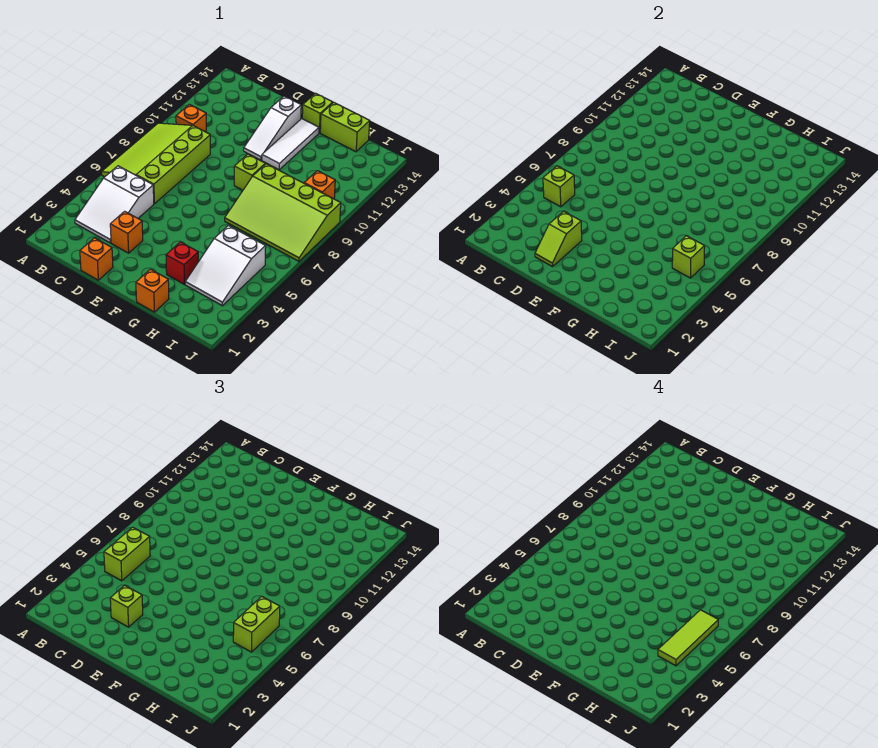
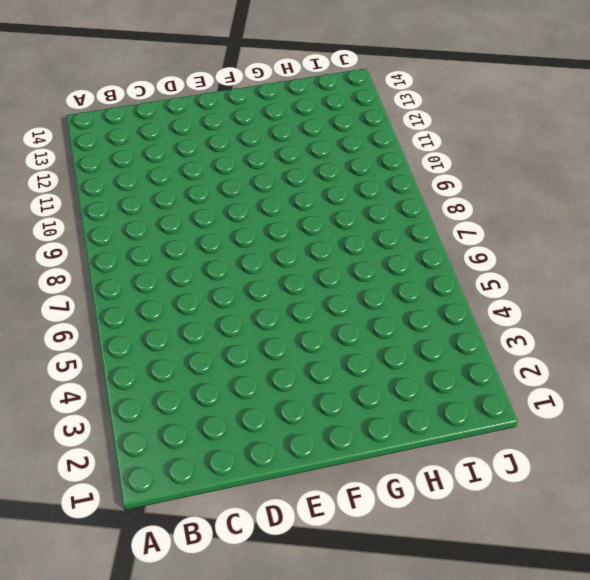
none -> lime 3x4 slope [102,123,210,204]
none -> white 2x3 slope [75,166,154,243]
none -> orange 1x1 brick [176,104,206,132]

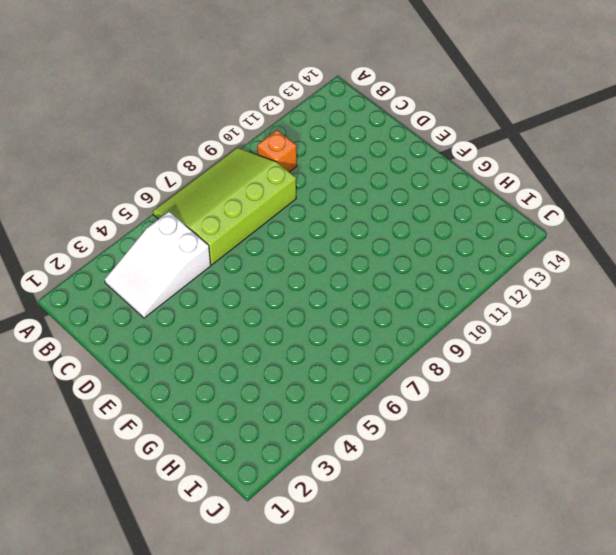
none -> orange 1x1 brick [80,238,113,280]
none -> orange 1x1 brick [110,211,143,253]
none -> white 1x3 slope [244,96,301,160]

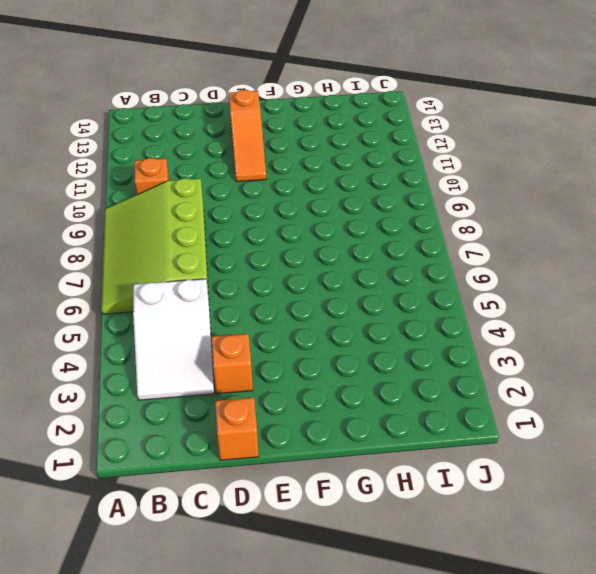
orange 1x3 slope [229,90,266,182] -> white 1x3 slope [244,96,301,160]
none -> lime 1x1 brick [234,154,265,190]
none -> white 1x3 tile [262,119,319,170]
none -> lime 1x1 brick [302,93,333,133]

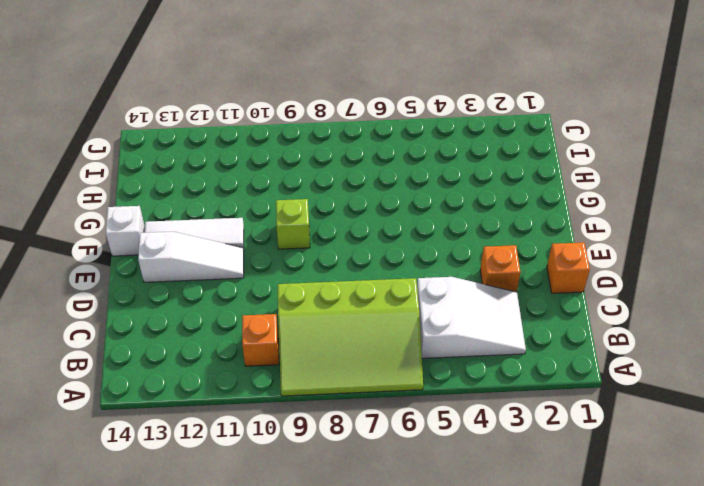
white 1x1 brick [106,206,145,256] -> lime 1x1 brick [302,93,333,133]
none -> orange 1x1 brick [136,269,169,312]
none -> red 1x1 brick [166,242,198,284]
none -> lime 3x4 slope [225,164,341,261]

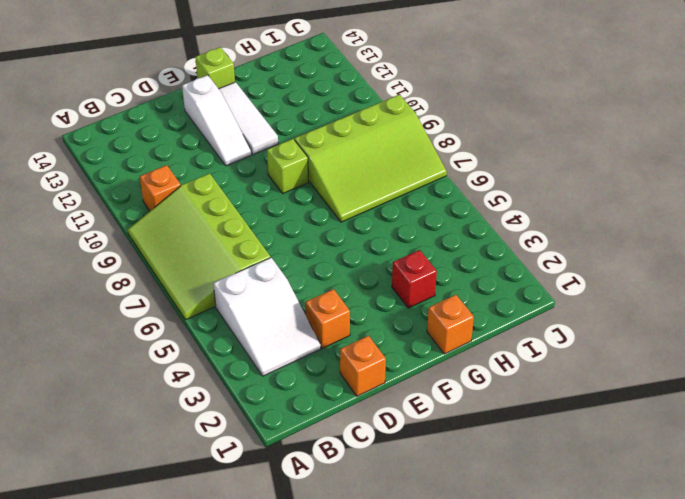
none -> lime 1x2 brick [320,103,370,152]
none -> white 2x3 slope [185,225,266,306]
none -> orange 1x1 brick [304,171,335,199]

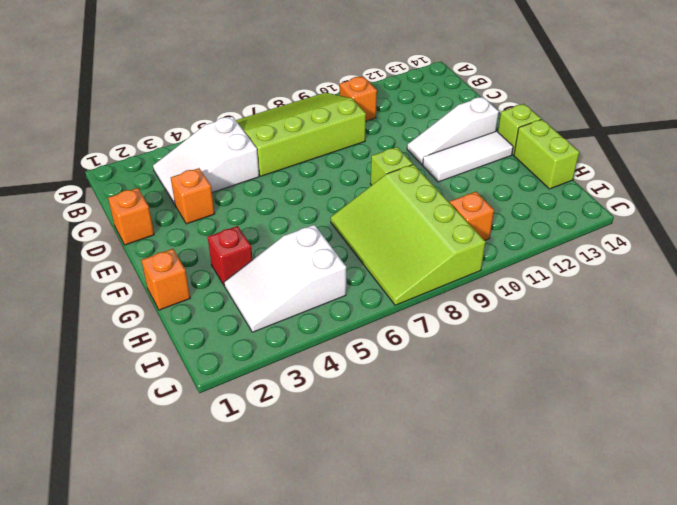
none -> lime 1x1 brick [543,166,575,207]
none -> lime 1x2 slope [535,211,582,267]
none -> lime 1x1 brick [672,236,705,278]

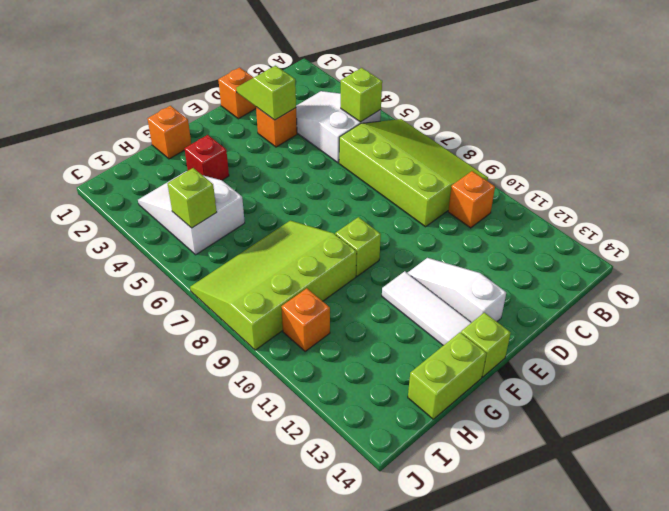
none -> lime 1x2 brick [104,527,150,581]
none -> lime 1x1 brick [110,585,143,627]
none -> lime 1x2 brick [233,596,280,652]

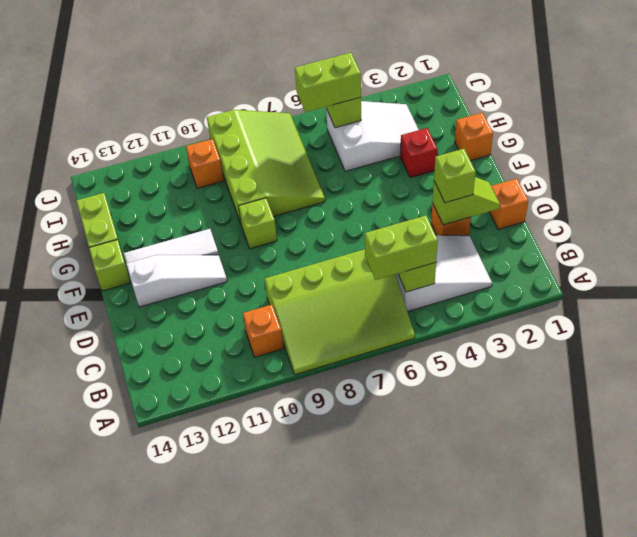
none -> lime 1x3 tile [658,610,718,666]

